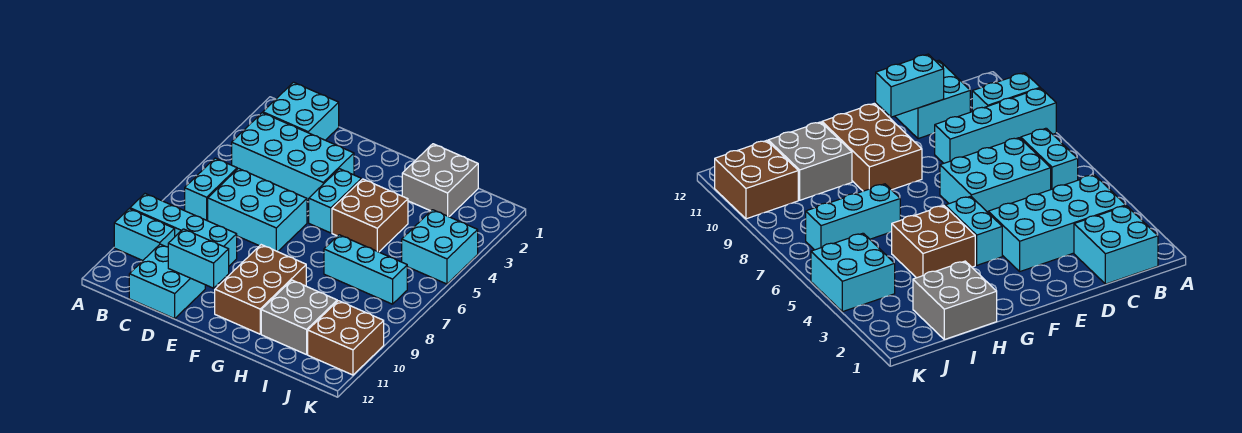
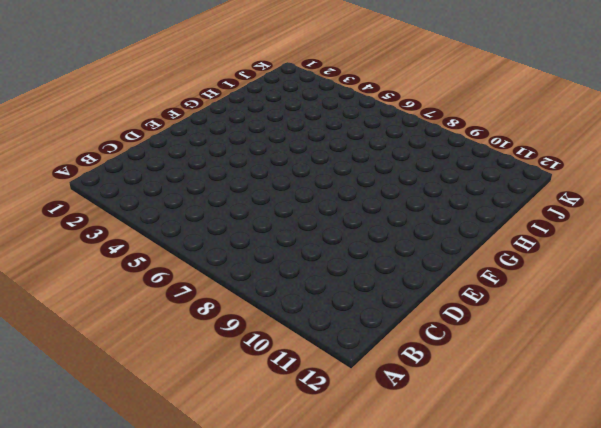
none -> cyan 1x4 brick [130,194,237,266]
none -> cyan 1x2 brick [114,209,175,261]
none -> cyan 2x2 brick [263,82,339,140]

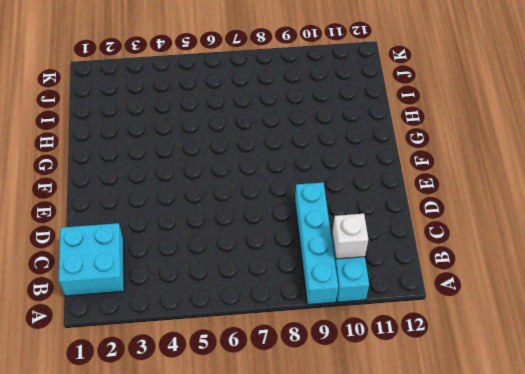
white 1x1 brick [332,214,368,259] -> none
none -> cyan 2x4 brick [232,113,354,201]
none -> cyan 1x2 brick [185,158,237,221]
none -> cyan 2x3 brick [208,168,307,252]

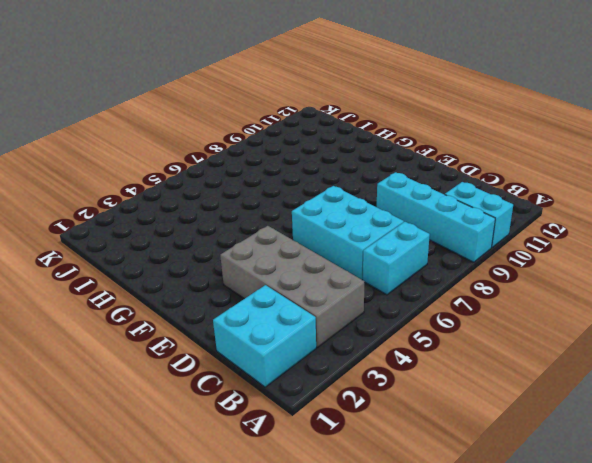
grey 2x4 brick [220,226,364,347] -> cyan 2x4 brick [232,113,354,201]
none -> cyan 2x2 brick [129,244,205,319]
none -> cyan 1x2 brick [309,169,361,233]
none -> brown 2x3 brick [215,245,306,334]

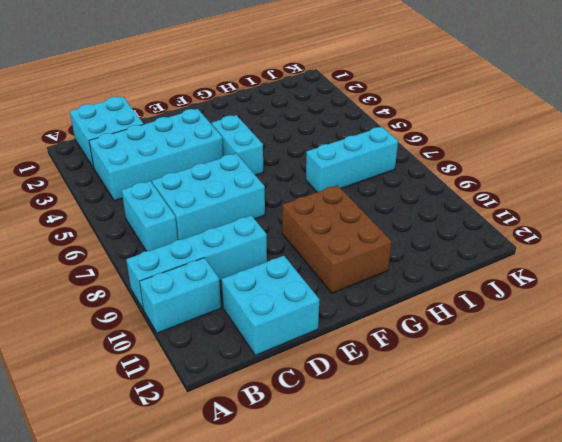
none -> brown 2x2 brick [332,179,408,252]
none -> grey 2x2 brick [402,144,478,217]
none -> grey 2x2 brick [261,280,337,355]

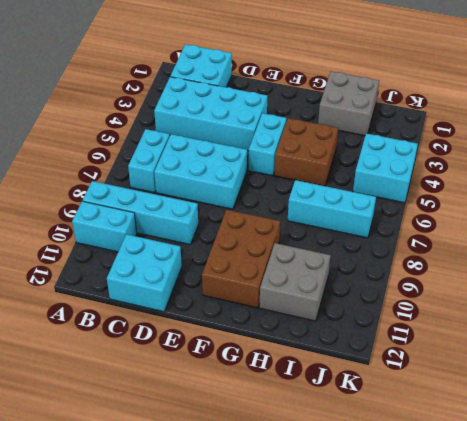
none -> brown 2x2 brick [308,301,384,375]
none -> cyan 1x2 brick [168,229,229,288]

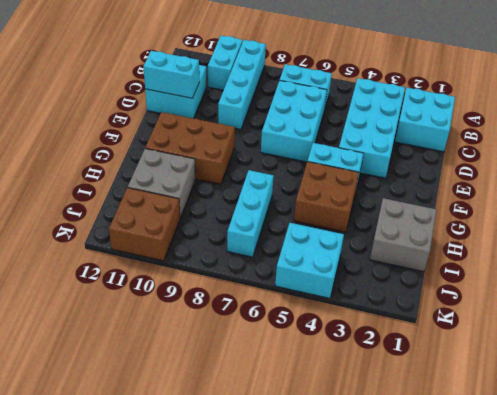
cyan 1x2 brick [143,51,199,98] -> cyan 1x2 brick turned to [168,229,229,288]

